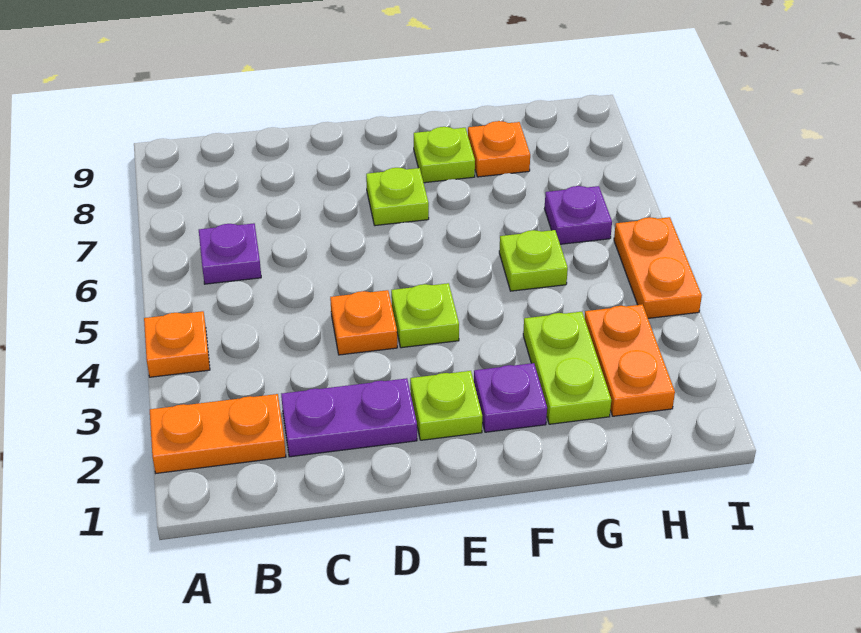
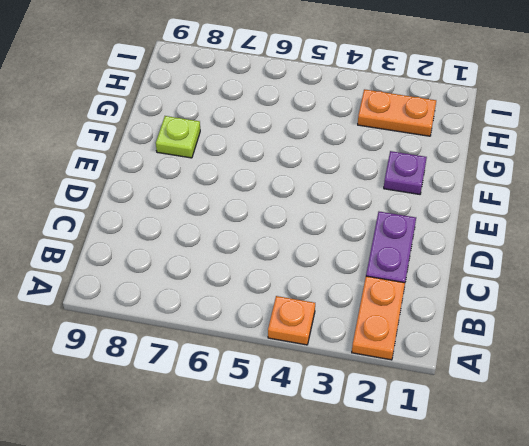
none -> purple 1x1 plate [199,223,261,284]
none -> orange 1x1 plate [330,290,397,355]
none -> lime 1x1 plate [410,371,482,440]

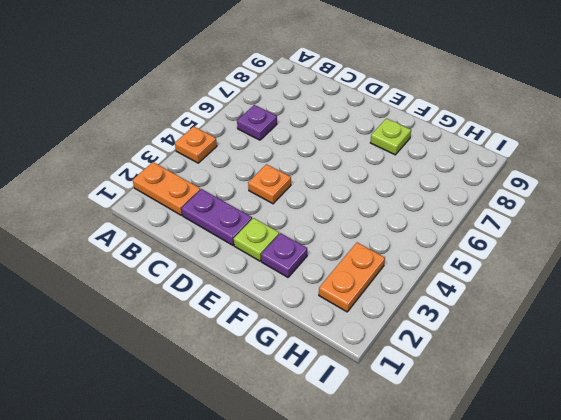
none -> lime 1x1 plate [391,283,459,348]
none -> lime 1x1 plate [366,168,429,226]
none -> lime 1x2 plate [523,312,611,424]

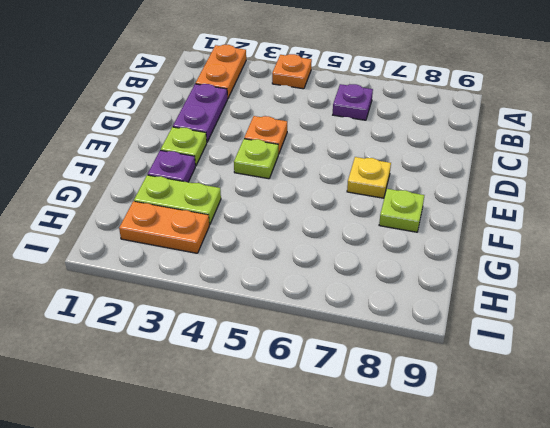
yellow 1x1 plate [347,157,391,198] -> lime 1x1 plate [366,168,429,226]
none -> lime 1x1 plate [499,230,568,291]
none -> orange 1x1 plate [468,121,530,177]
none -> purple 1x1 plate [544,186,612,244]

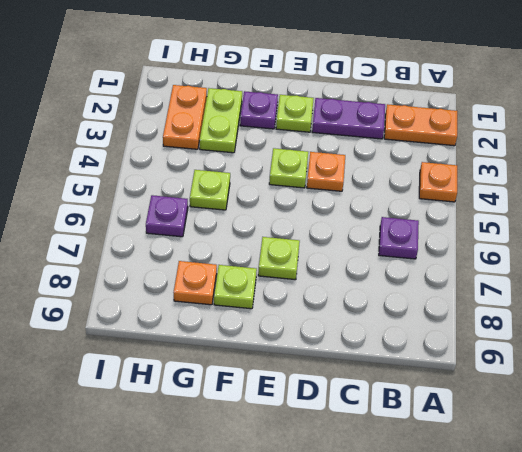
none -> orange 1x2 plate [614,217,702,318]

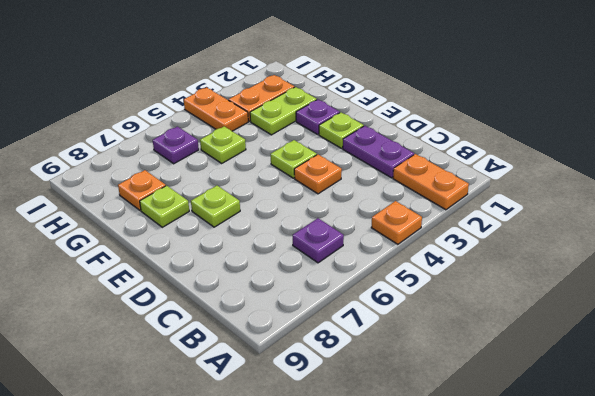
orange 1x2 plate [184,87,248,131] -> orange 1x2 plate turned to [614,217,702,318]

